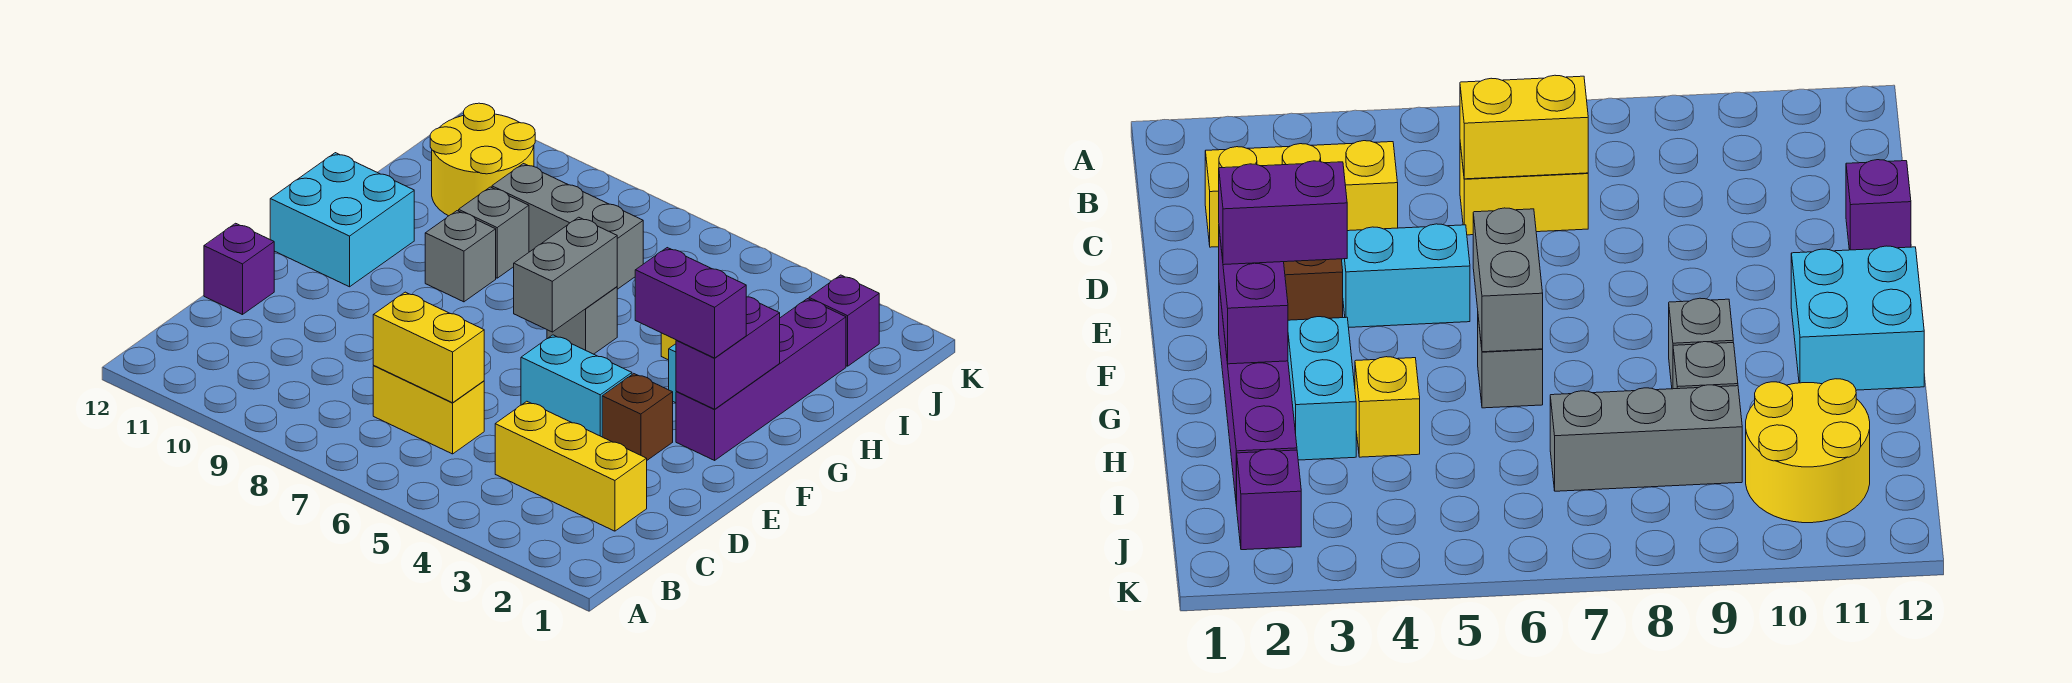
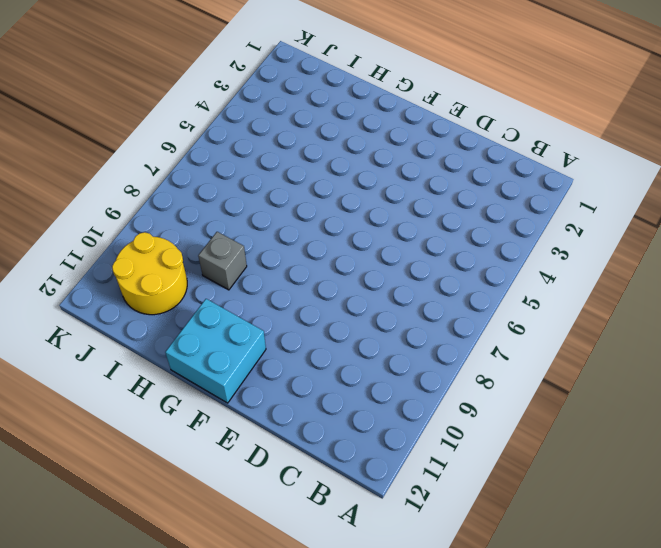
none -> yellow 1x3 brick [495,401,647,531]
none -> yellow 1x2 brick [373,366,484,454]
none -> purple 1x1 brick [204,223,274,315]

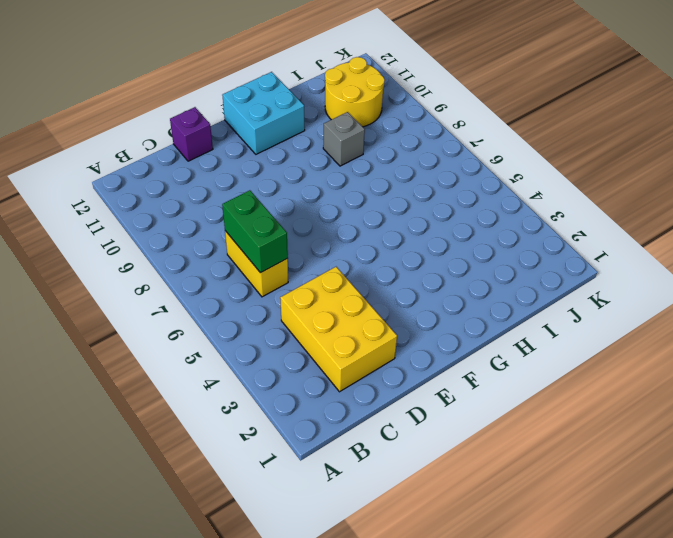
yellow 2x3 brick [280,267,397,392] -> yellow 1x3 brick [495,401,647,531]
green 1x2 brick [222,190,288,273] -> yellow 1x2 brick [373,292,484,403]
none -> brown 1x1 brick [602,374,673,460]
none -> cyan 1x2 brick [521,335,632,437]
none -> purple 1x4 brick [676,299,846,460]

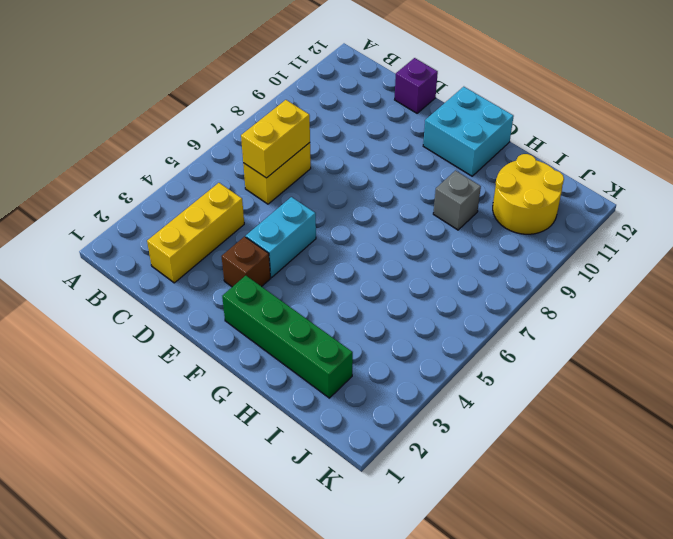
green 1x4 brick [222,276,353,398] -> purple 1x4 brick [676,299,846,460]
none -> cyan 1x2 brick [1288,317,1356,460]
none -> grey 1x1 brick [547,287,617,354]
none -> grey 1x1 brick [425,211,496,302]

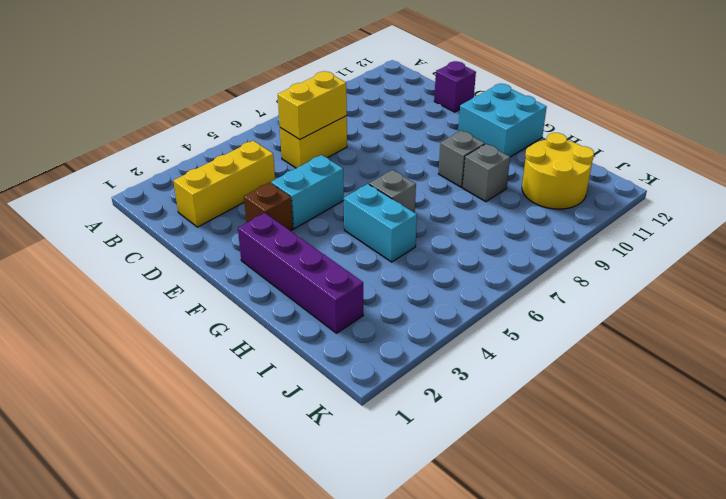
cyan 1x2 brick [344,184,417,262] -> cyan 1x2 brick moved to [1288,317,1356,460]
none -> yellow 1x1 brick [1355,357,1420,457]
none -> grey 1x3 brick [492,164,643,289]
none -> purple 1x1 brick [809,275,879,366]

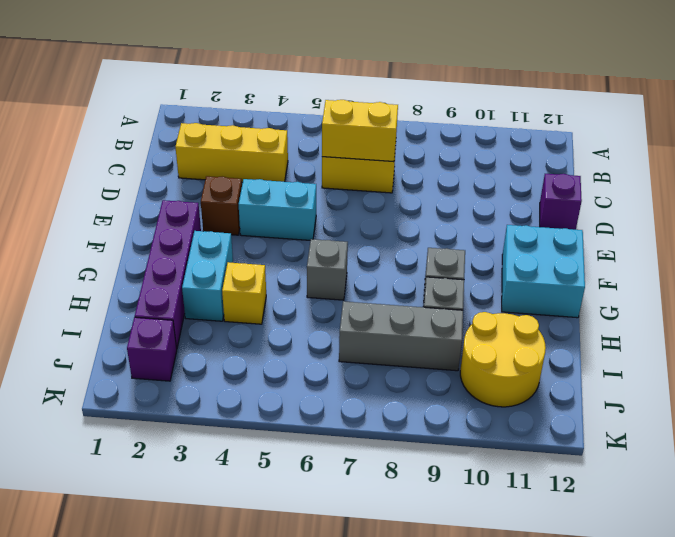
none -> purple 1x2 brick [676,297,780,409]
none -> grey 1x2 brick [514,217,617,332]
none -> purple 1x2 brick [635,248,746,358]

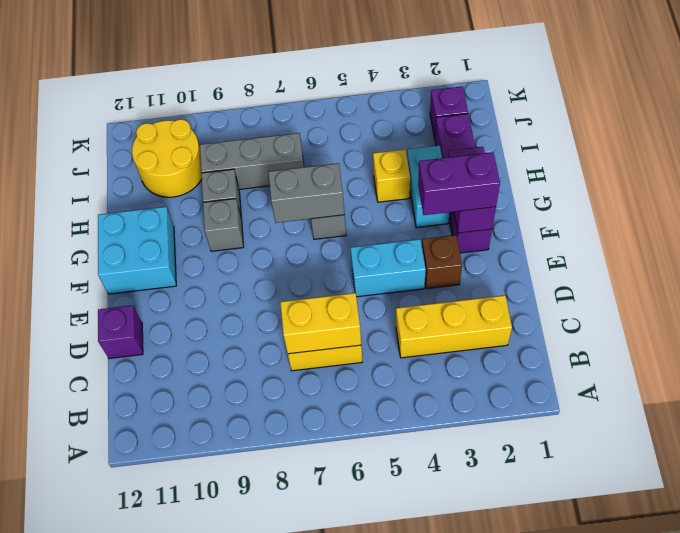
grey 1x2 brick [269,163,345,223] -> grey 1x2 brick turned to [514,217,617,332]

